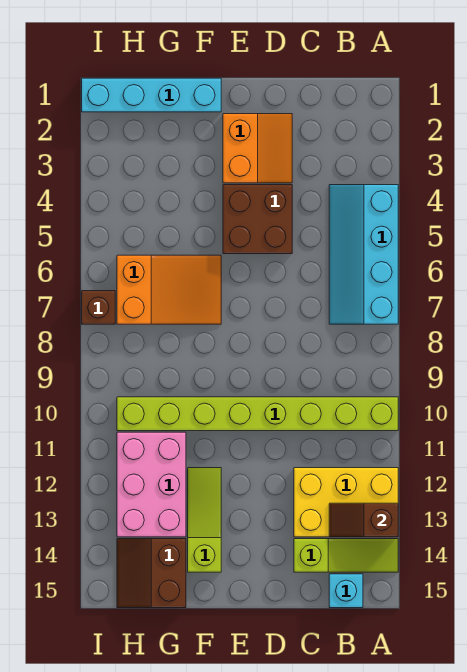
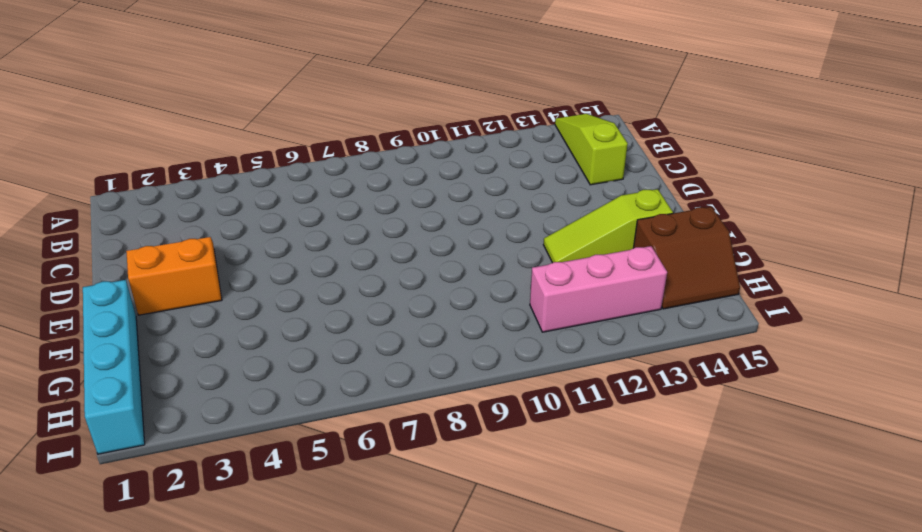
pink 1x3 brick [530,246,667,332] -> pink 2x3 brick [117,432,186,537]
none -> cyan 2x4 slope [329,185,398,324]
none -> lime 1x8 brick [117,397,398,431]
none -> yellow 2x3 brick [294,468,398,537]

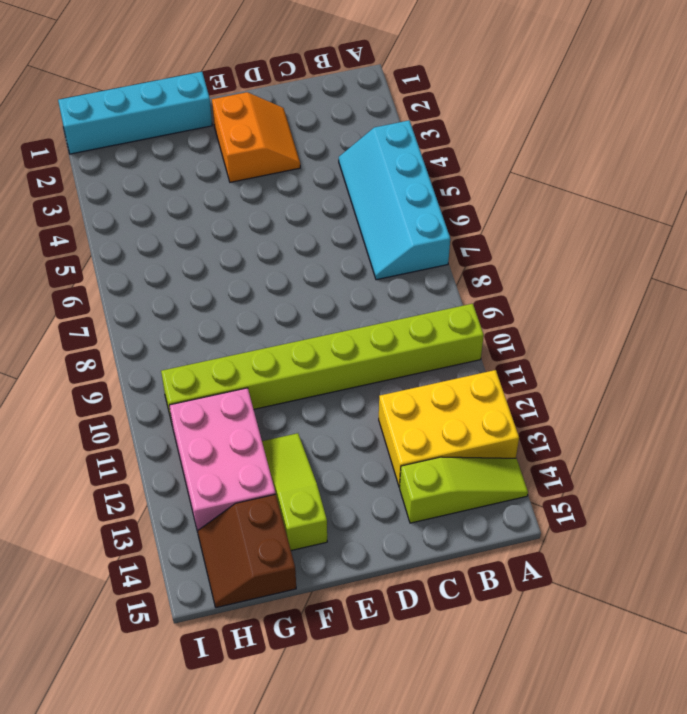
none -> cyan 1x1 brick [329,574,363,608]
none -> brown 2x2 brick [223,185,292,254]
none -> orange 2x3 slope [117,255,221,324]

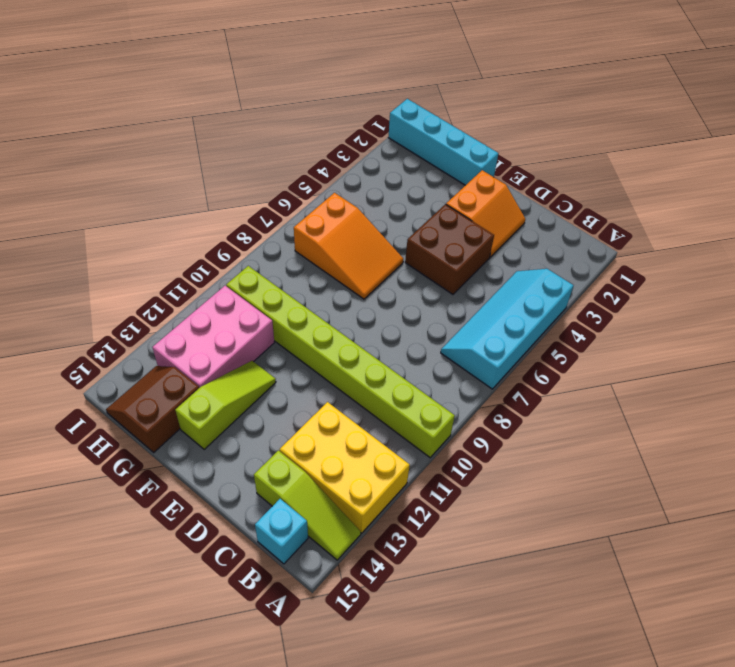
none -> brown 1x1 brick [82,291,115,324]
none -> brown 1x2 slope [329,503,398,537]

